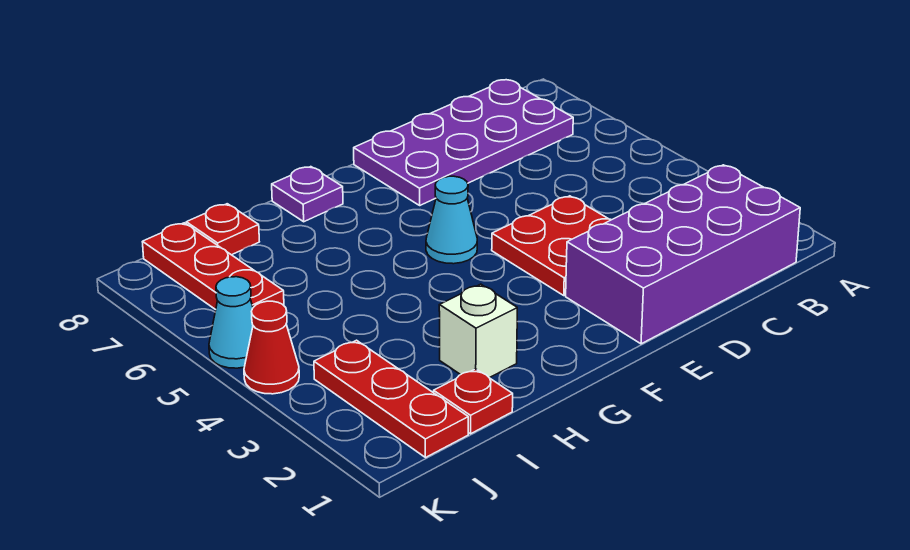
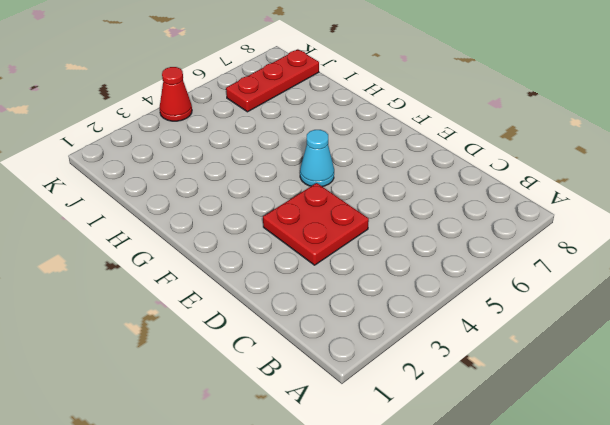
none -> purple 2x4 brick [566,165,800,344]
none -> purple 2x4 plate [354,80,573,205]
none -> purple 1x1 plate [272,167,343,222]

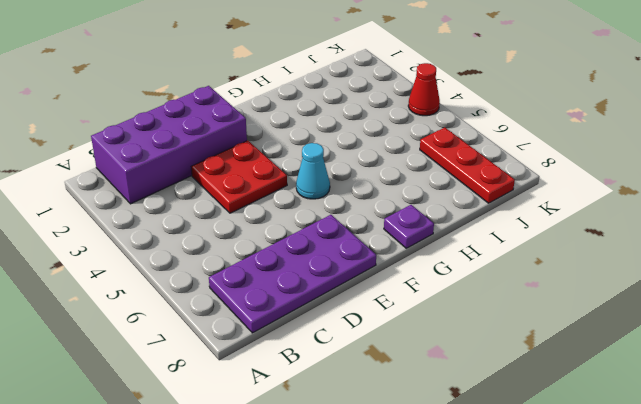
none -> white 1x1 brick [439,284,517,378]
none -> red 1x1 plate [434,369,513,434]
none -> red 1x1 plate [186,204,259,255]

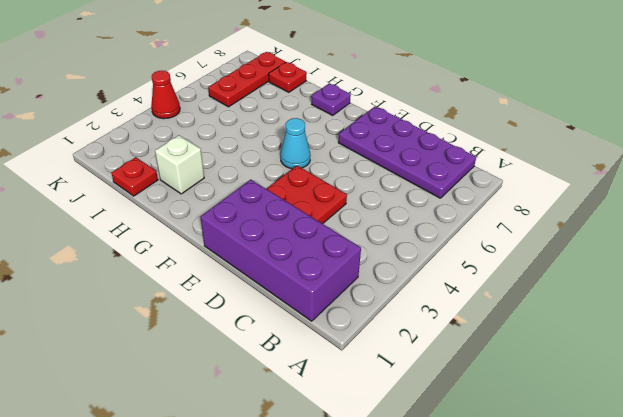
none -> red 1x3 plate [314,340,468,458]
none -> cyan 1x1 cone [209,277,253,368]

